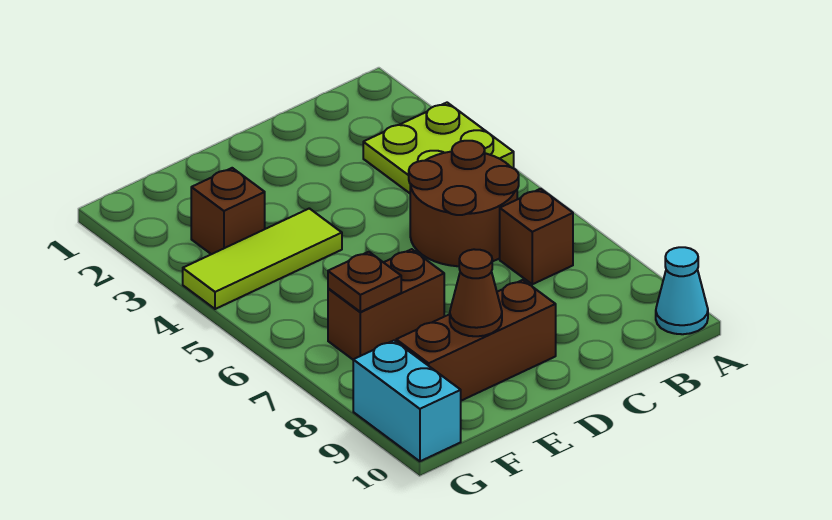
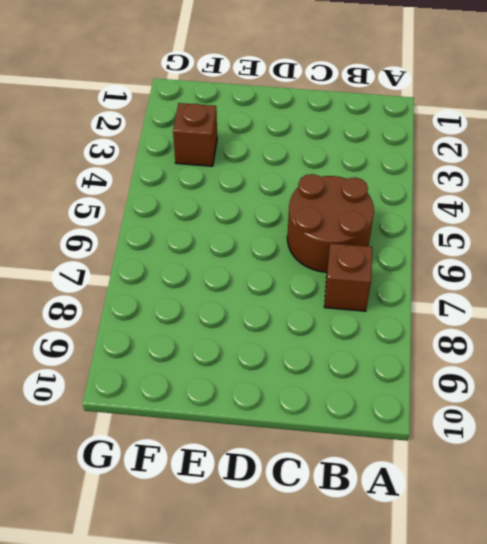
none -> lime 2x2 plate [363,103,514,193]
none -> cyan 1x1 cone [656,247,708,334]

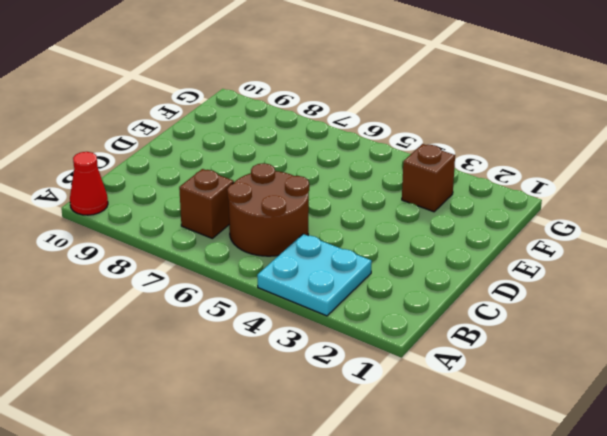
cyan 2x2 plate [257,234,372,316] -> lime 2x2 plate [363,103,514,193]
red 1x1 cone [70,152,108,215] -> cyan 1x1 cone [656,247,708,334]
none -> brown 1x3 brick [396,280,556,401]
none -> lime 1x3 tile [183,208,342,309]

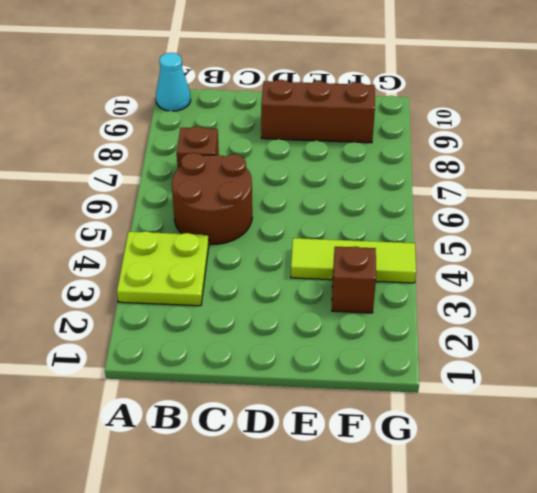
none -> brown 1x2 brick [328,249,444,360]
none -> cyan 1x2 brick [353,341,461,461]

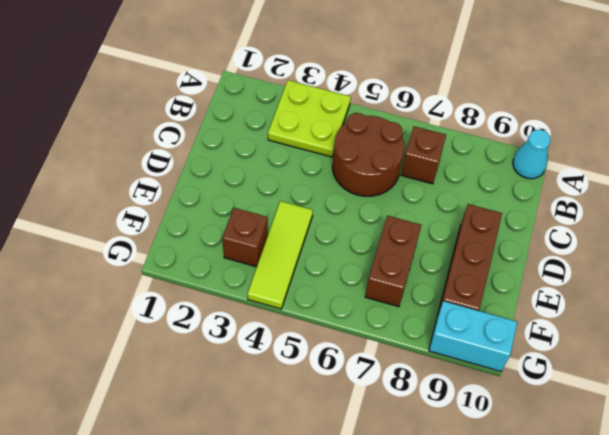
none -> brown 1x1 cone [450,249,502,336]
none -> brown 1x1 plate [328,252,401,312]

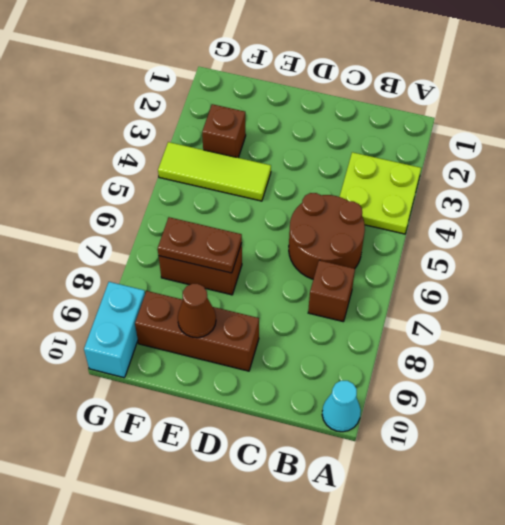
brown 1x2 plate [158,217,242,273] -> brown 1x1 plate [328,252,401,312]

